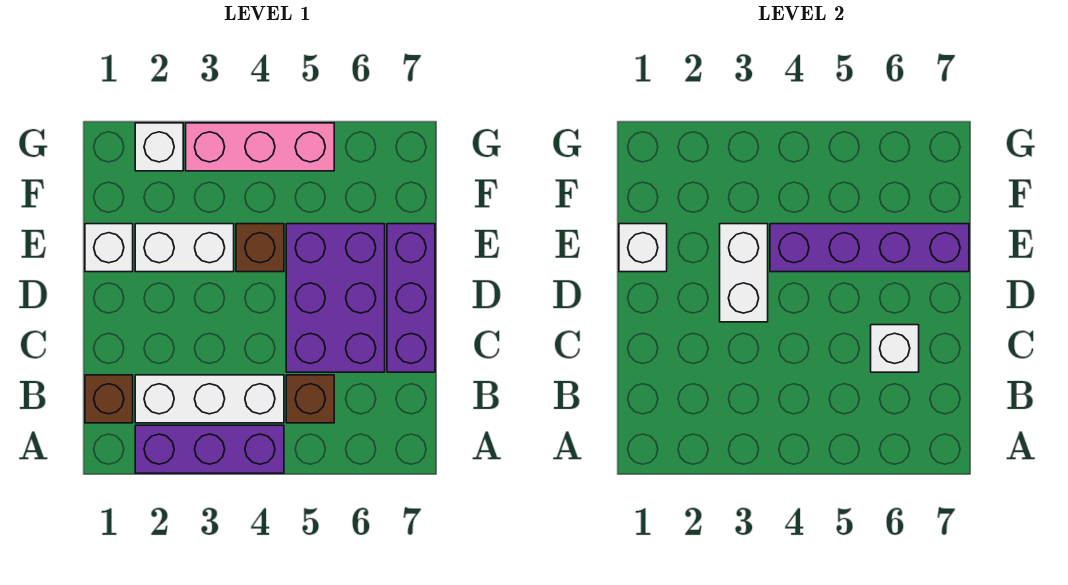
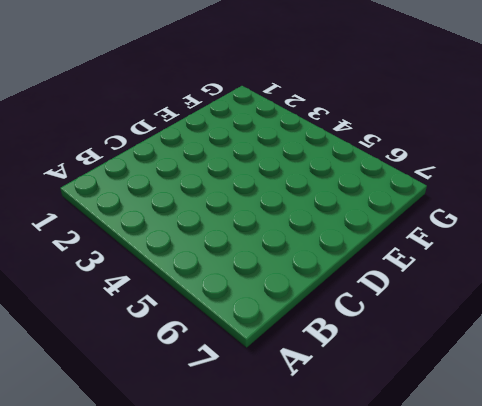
none -> purple 1x3 brick [135,425,284,473]
none -> brown 1x1 brick [85,375,133,423]
none -> white 1x3 brick [135,375,284,423]

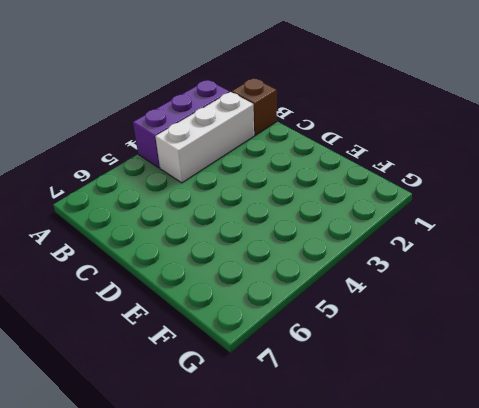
none -> brown 1x1 brick [286,375,334,423]
none -> purple 2x3 brick [286,224,385,372]
none -> purple 1x3 brick [387,224,435,372]

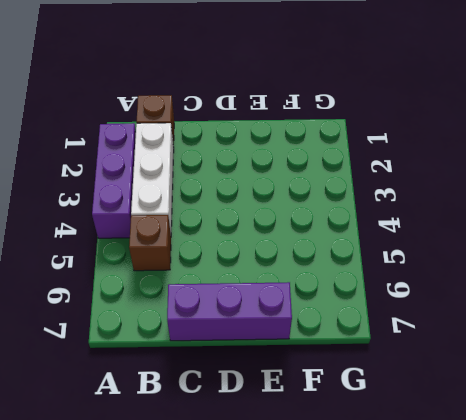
none -> purple 2x3 brick [286,224,385,372]
none -> white 1x1 brick [85,224,133,272]
none -> white 1x2 brick [135,224,234,272]

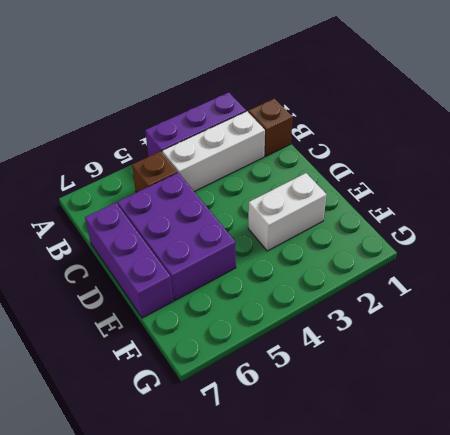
none -> white 1x1 brick [85,224,133,272]
none -> brown 1x1 brick [236,224,284,272]
none -> white 1x1 brick [135,123,183,171]

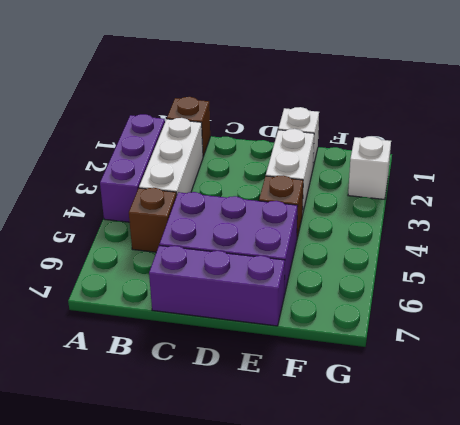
none -> pink 1x3 brick [186,123,334,171]
none -> white 1x1 brick [871,325,919,372]
none -> white 1x2 brick [720,224,768,322]

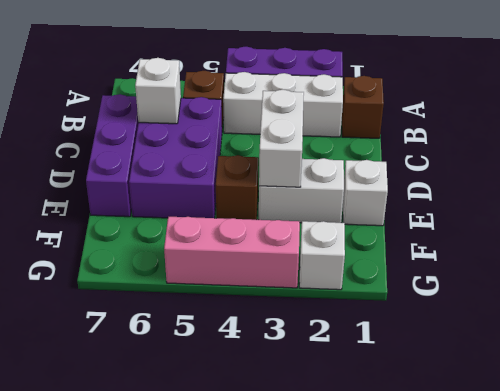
none -> white 1x1 brick [619,224,667,272]
none -> purple 1x4 brick [770,224,969,272]

